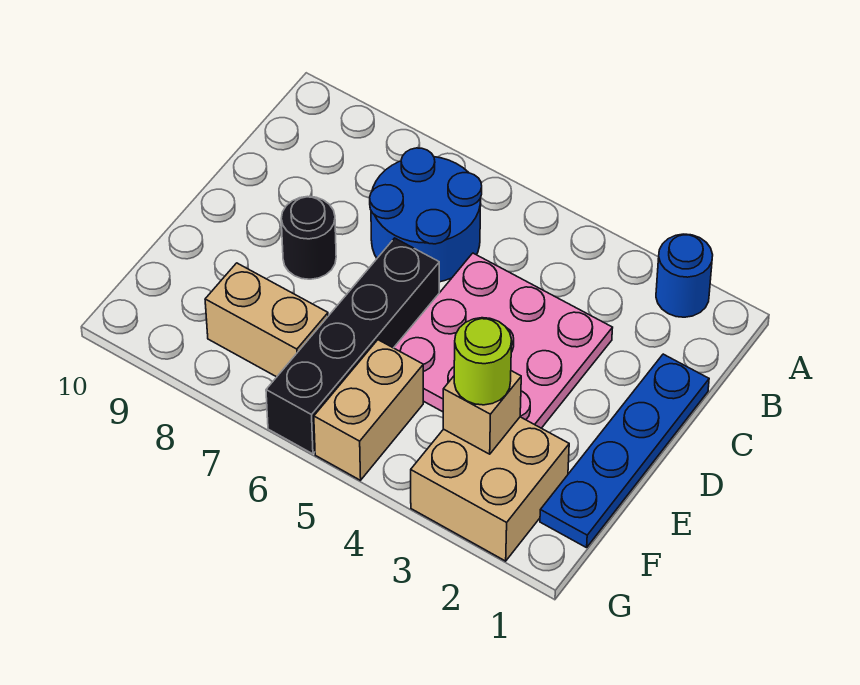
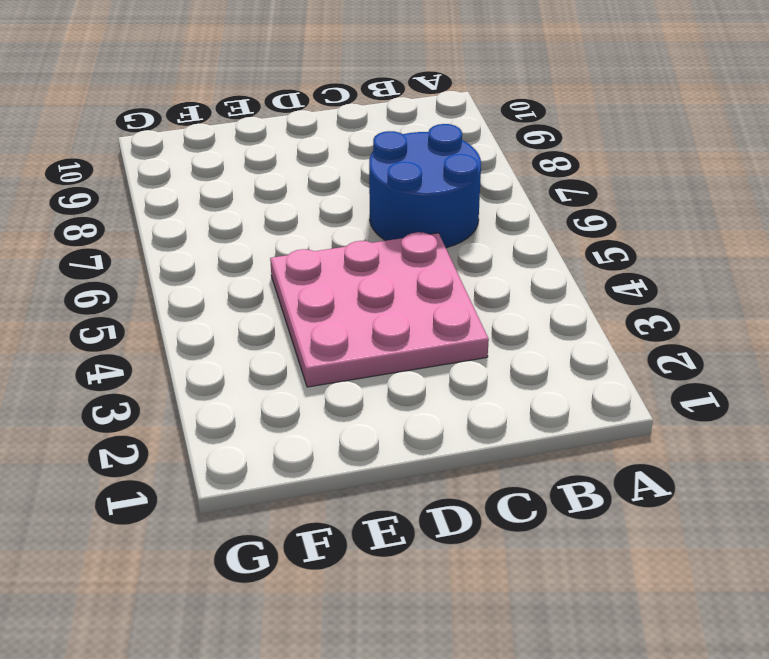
none -> blue 1x1 round brick [656,234,713,317]
none -> blue 1x4 plate [540,354,709,548]

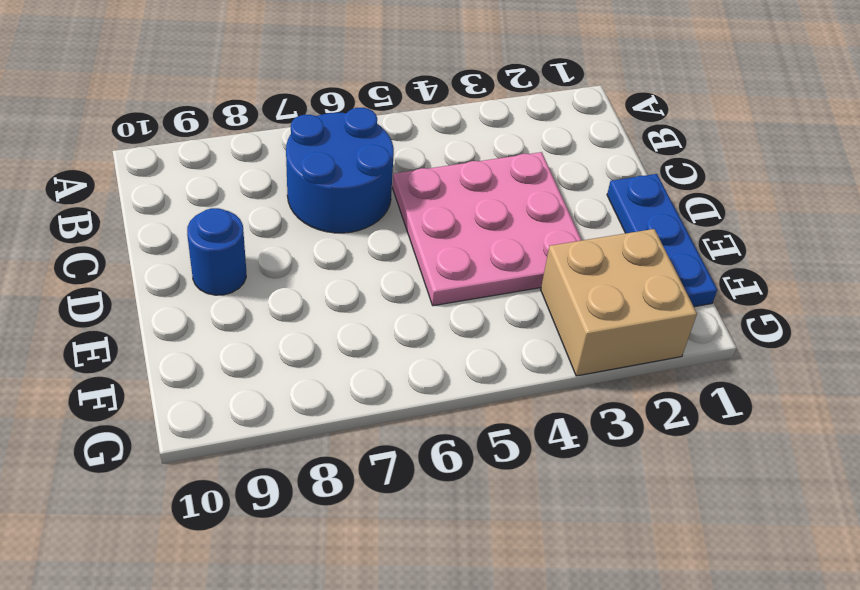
blue 1x3 plate [607,174,717,307] -> blue 1x4 plate [540,354,709,548]
blue 1x1 round brick [187,208,246,295] -> blue 1x1 round brick moved to [656,234,713,317]
none -> black 1x4 brick [266,238,439,454]
none -> black 1x1 round brick [281,196,336,279]

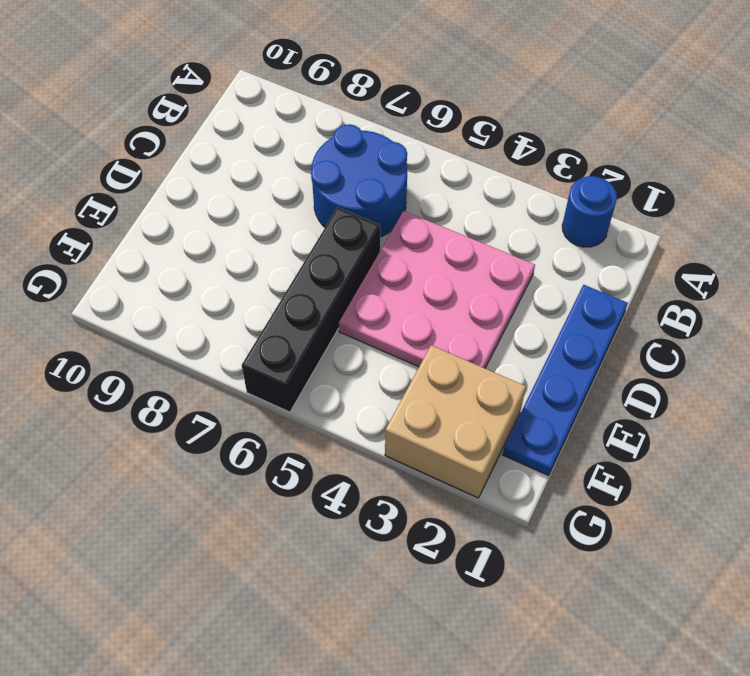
none -> black 1x1 round brick [281,196,336,279]
none -> tan 1x2 brick [314,340,423,480]

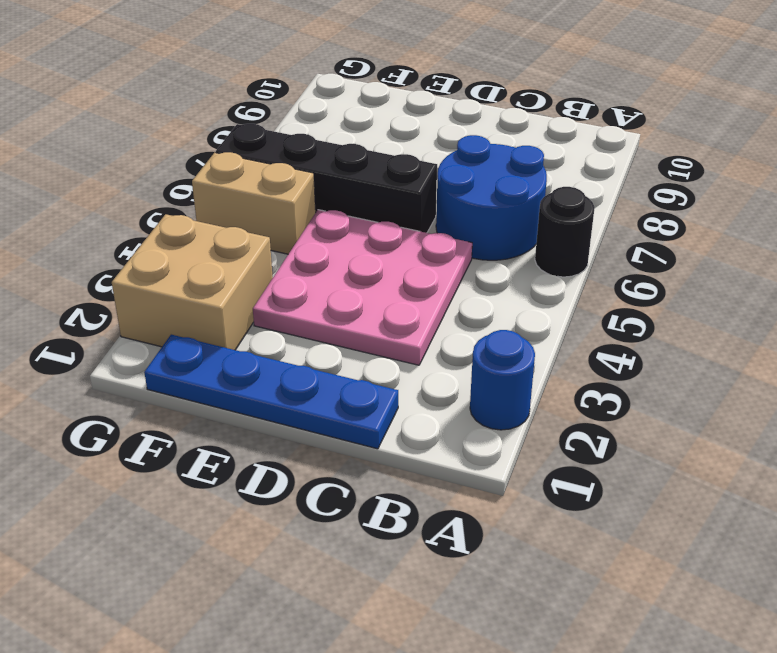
black 1x1 round brick [535,187,595,277] -> black 1x1 round brick moved to [281,196,336,279]
none -> tan 1x2 brick [205,263,328,377]
none -> tan 1x1 brick [443,371,521,454]

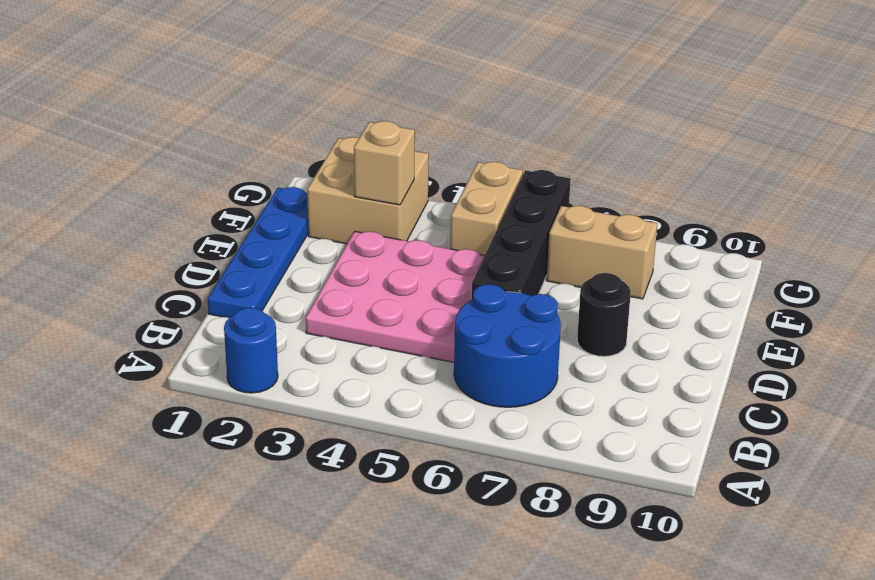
none -> lime 1x1 round brick [454,318,512,405]

